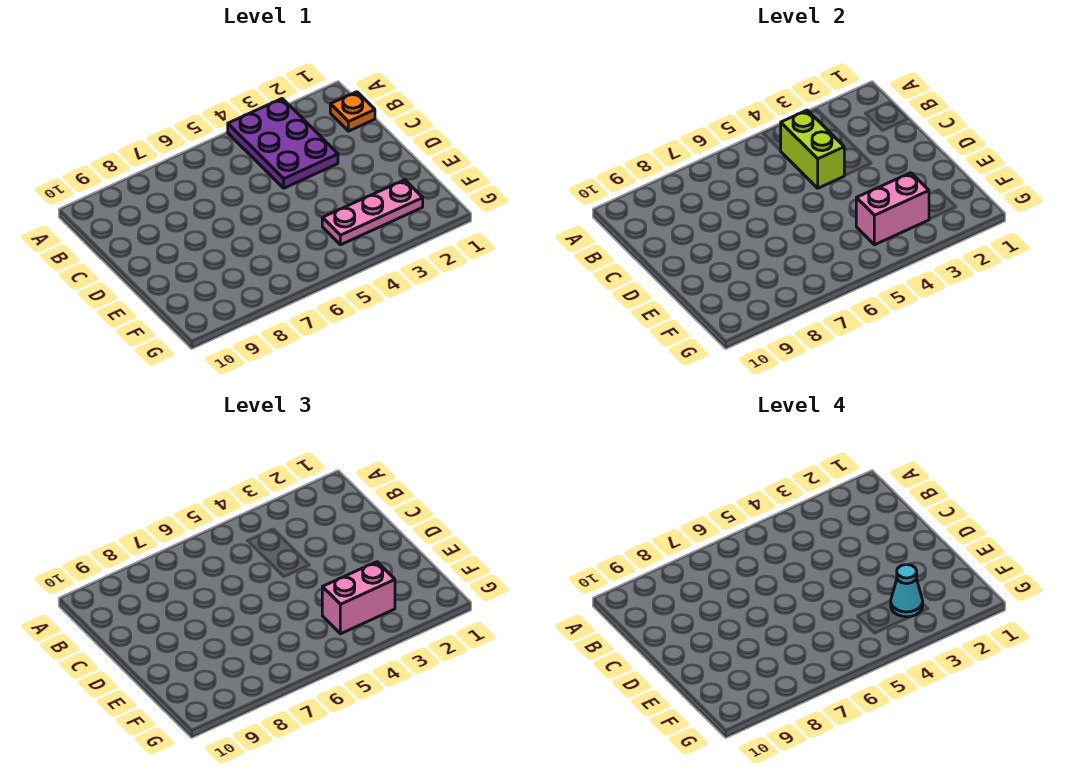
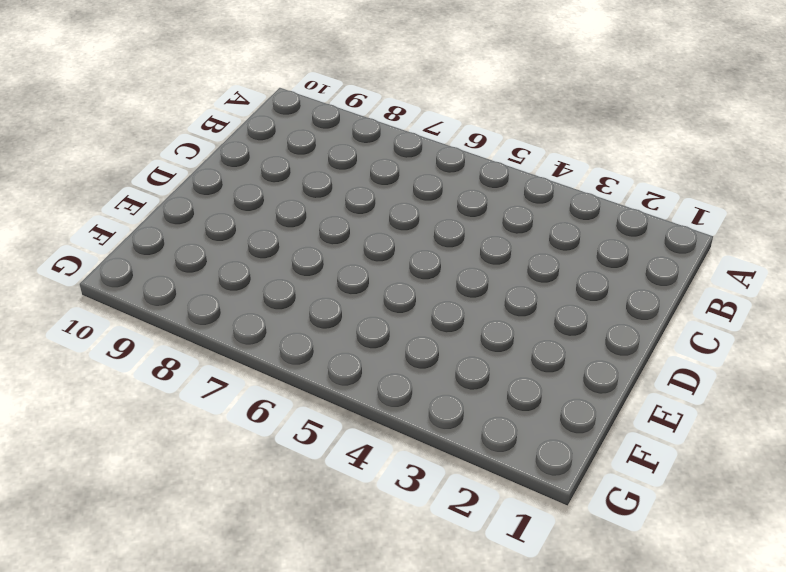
none -> purple 2x3 plate [228,99,338,188]
none -> orange 1x1 plate [330,92,375,131]

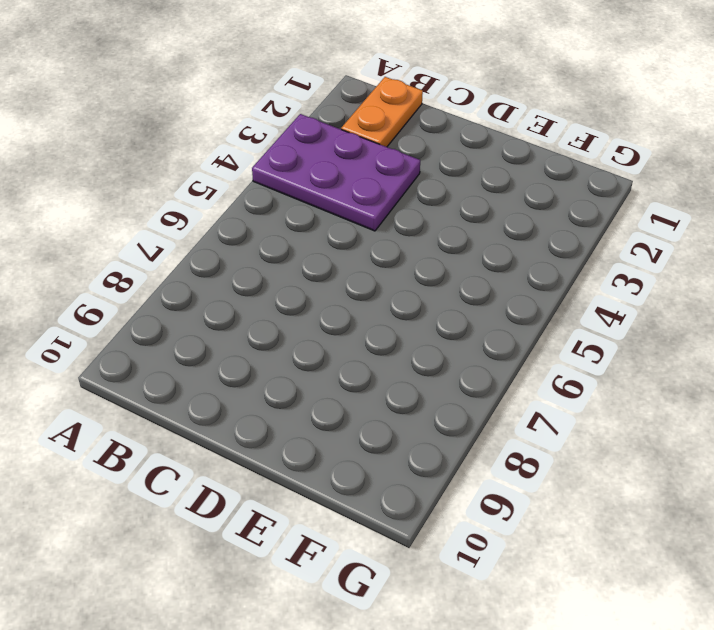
orange 1x2 plate [341,77,423,147] -> orange 1x1 plate [330,92,375,131]
none -> pink 1x3 plate [322,180,423,245]
none -> lime 1x2 brick [781,110,844,188]

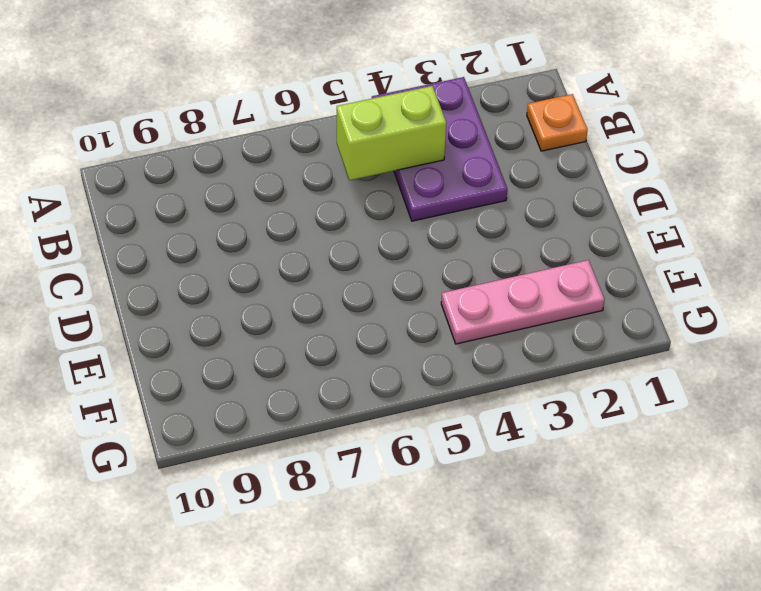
lime 1x2 brick [337,86,447,180] -> lime 1x2 brick turned to [781,110,844,188]
none -> pink 1x2 brick [856,173,929,245]
none -> pink 1x2 brick [322,562,395,634]

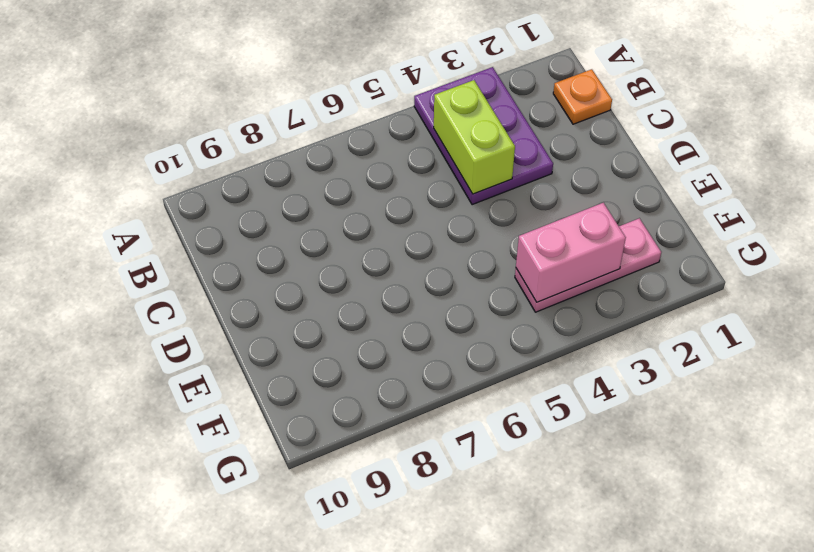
none -> pink 1x2 brick [322,562,395,634]
none -> cyan 1x1 cone [891,565,923,617]

